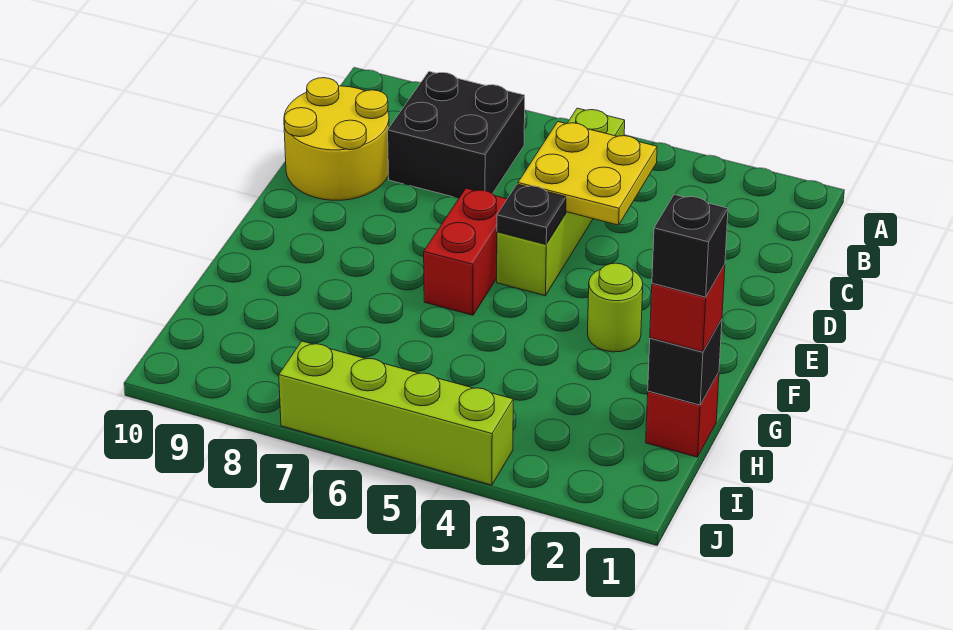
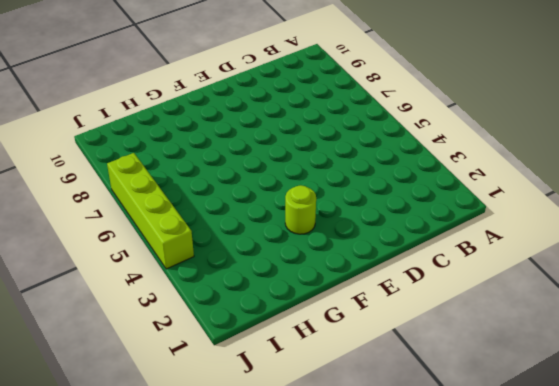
none -> lime 1x4 brick [497,108,625,296]
none -> black 2x2 brick [388,71,525,198]
none -> yellow 2x2 round brick [284,78,389,200]

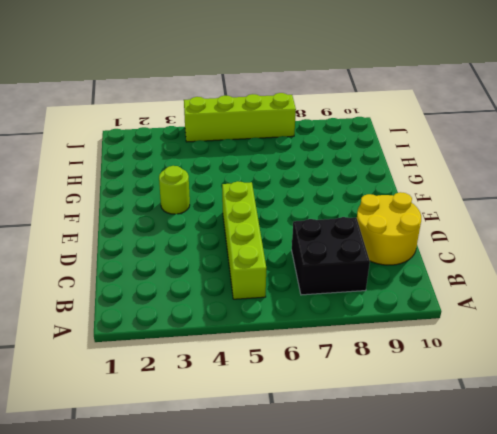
none -> red 1x2 brick [424,188,507,315]
none -> red 1x1 brick [646,372,719,457]
none -> yellow 2x2 plate [518,122,657,225]

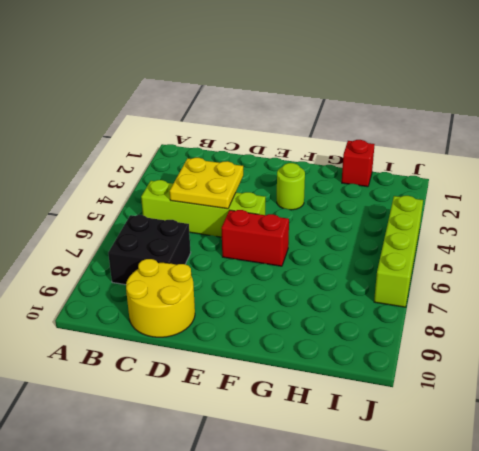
none -> black 1x1 plate [497,184,566,244]
none -> black 1x1 brick [648,319,722,405]
none -> red 1x1 brick [650,265,725,352]

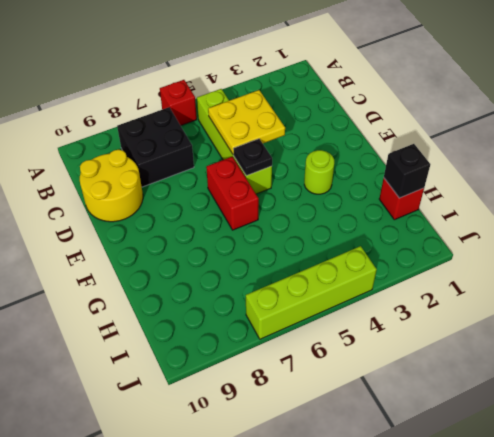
red 1x1 brick [160,80,197,126] -> red 1x1 brick moved to [650,265,725,352]
none -> black 1x1 brick [652,195,728,297]

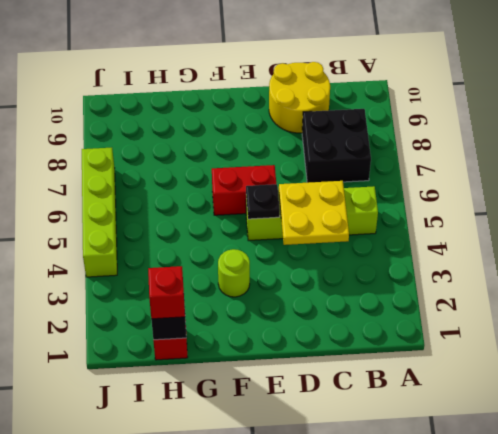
none -> black 1x1 brick [652,195,728,297]

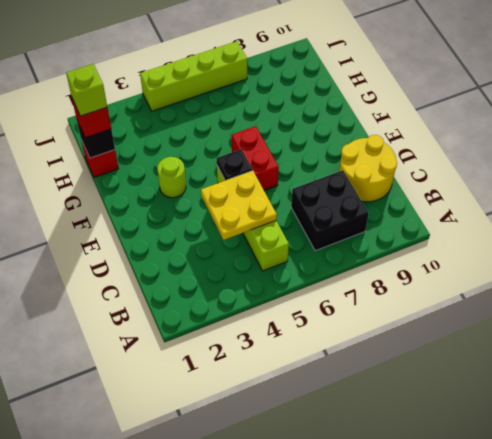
lime 1x1 brick [66,64,107,116] -> black 1x1 brick [652,195,728,297]

